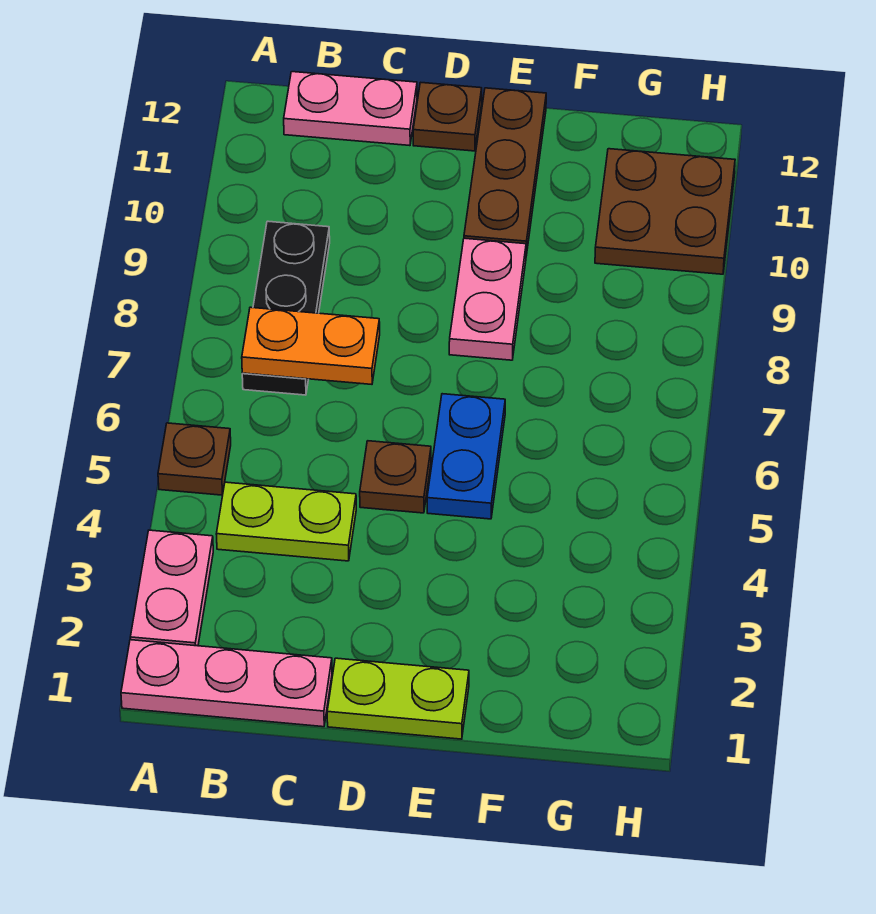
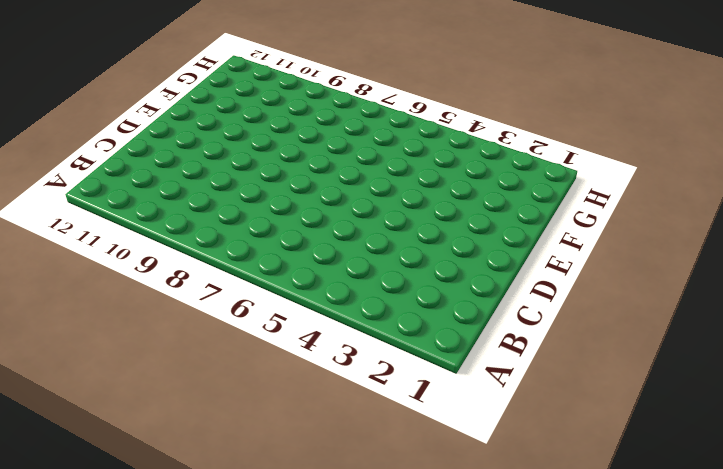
none -> pink 1x3 plate [121,640,332,727]
none -> pink 1x2 plate [130,530,213,646]
none -> brown 1x1 plate [158,423,231,495]

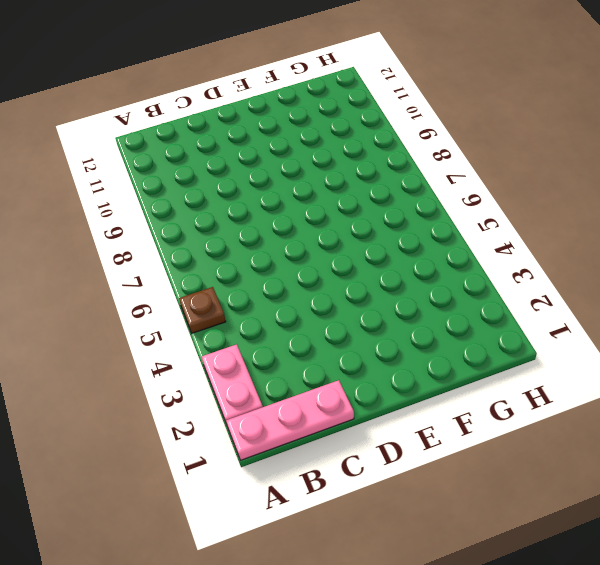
none -> lime 1x2 plate [216,482,356,561]
none -> black 1x3 plate [242,221,330,395]
none -> pink 1x2 plate [284,72,417,146]

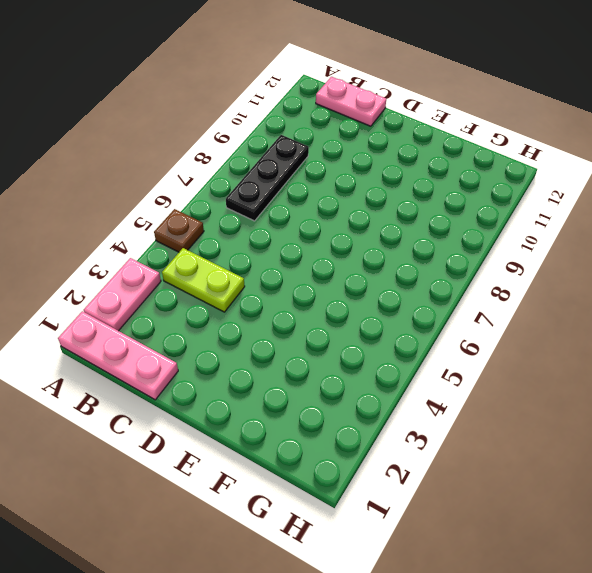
none -> lime 1x2 plate [327,658,469,739]
none -> brown 1x1 plate [360,441,431,513]
none -> brown 1x1 plate [413,82,482,151]

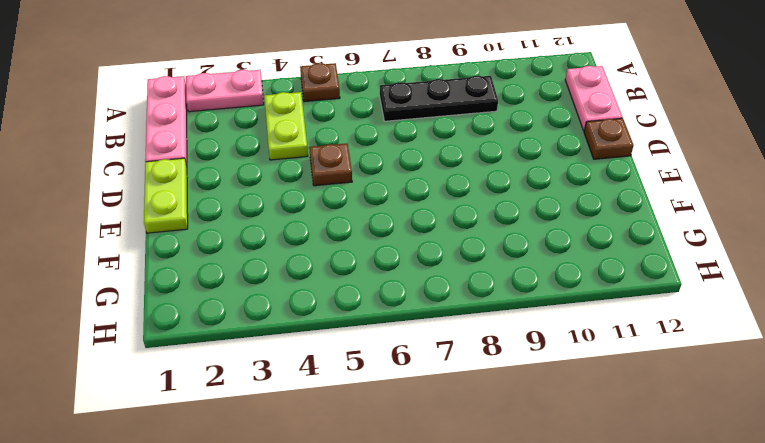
none -> blue 1x2 plate [427,394,505,519]
none -> pink 1x2 plate [449,238,526,360]
none -> brown 1x3 plate [464,88,546,255]

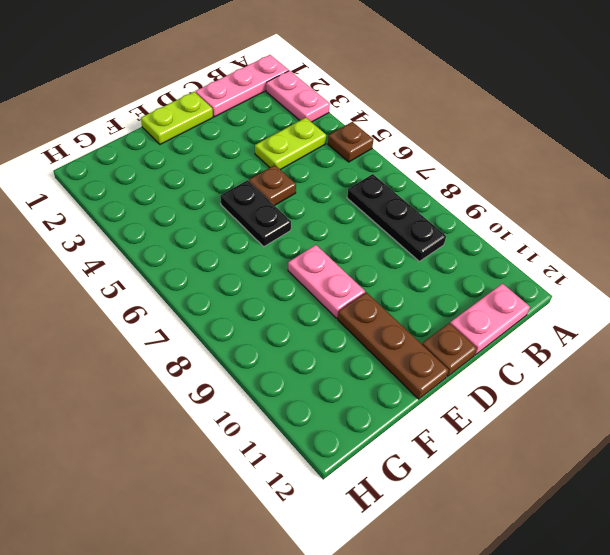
black 1x2 plate [220,180,291,247] -> blue 1x2 plate [427,394,505,519]
none -> brown 2x2 plate [595,149,735,274]
none -> orange 1x2 plate [242,307,380,384]

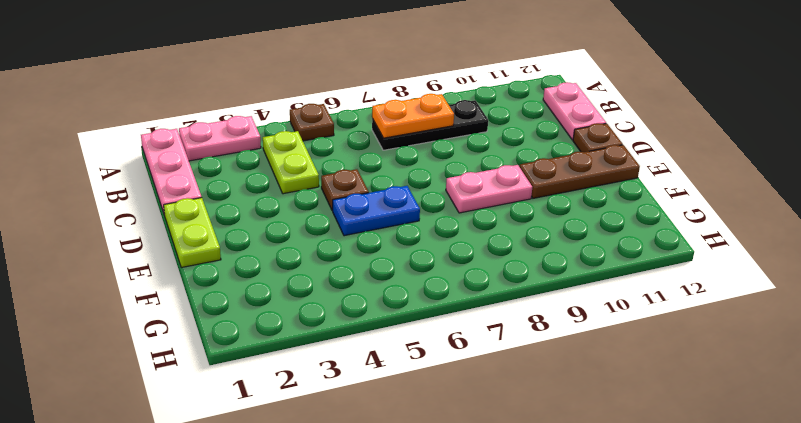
orange 1x2 plate [372,94,454,138] -> orange 1x2 plate turned to [242,307,380,384]
none -> brown 2x2 plate [595,149,735,274]

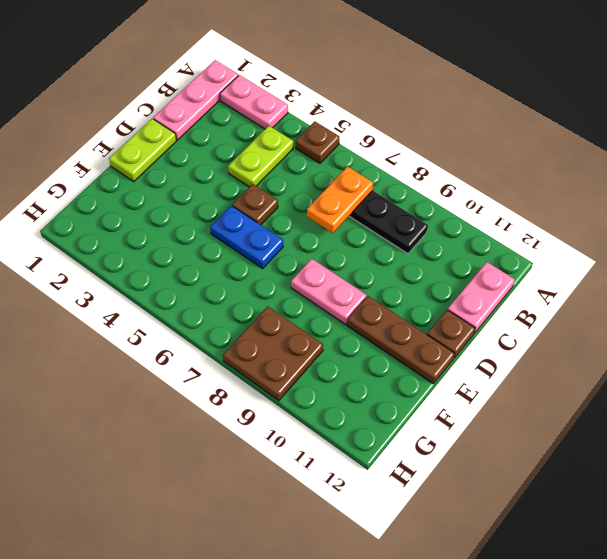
brown 2x2 plate [223,307,323,401] -> brown 2x2 plate moved to [595,149,735,274]

